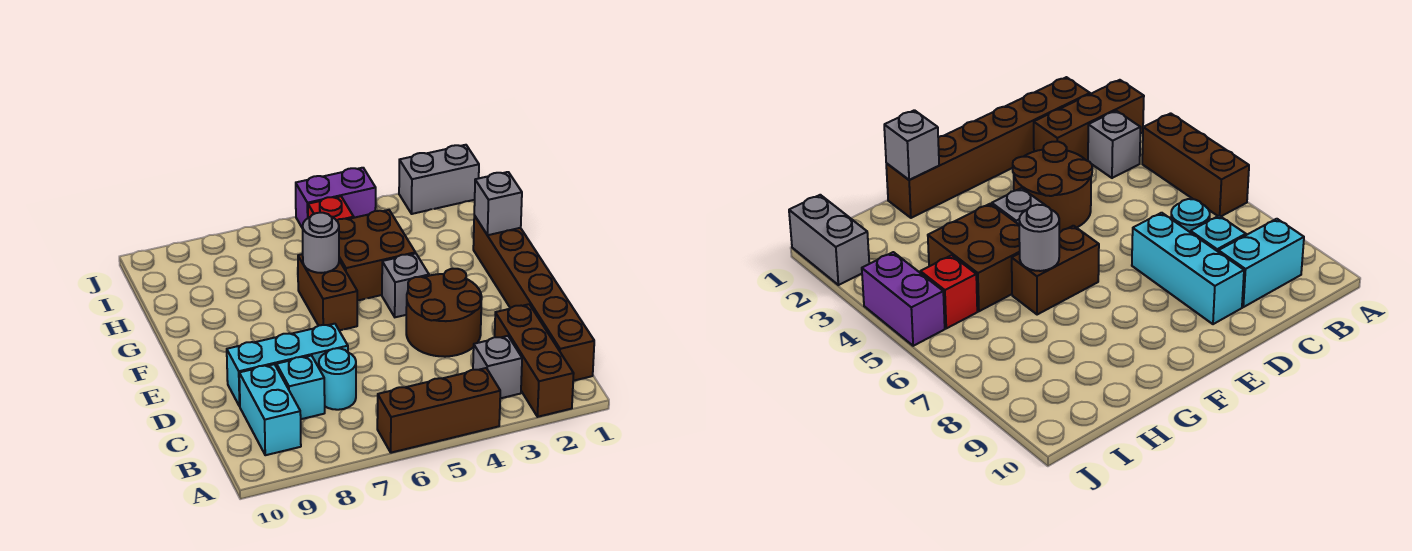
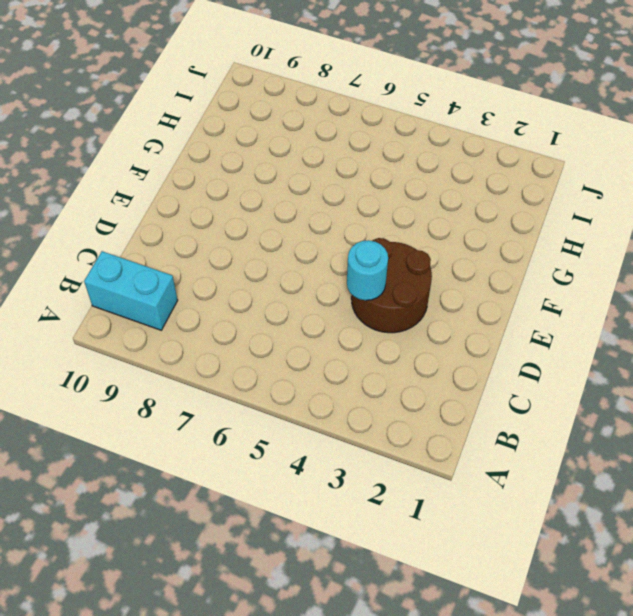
cyan 1x2 brick [84,251,178,330] -> cyan 1x2 brick turned to [239,364,301,455]
cyan 1x1 round brick [347,240,388,300] -> cyan 1x1 round brick moved to [319,348,356,410]
none -> brown 1x3 brick [495,304,574,417]
none -> brown 1x3 brick [377,368,500,453]
none -> brown 1x6 brick [473,216,594,381]

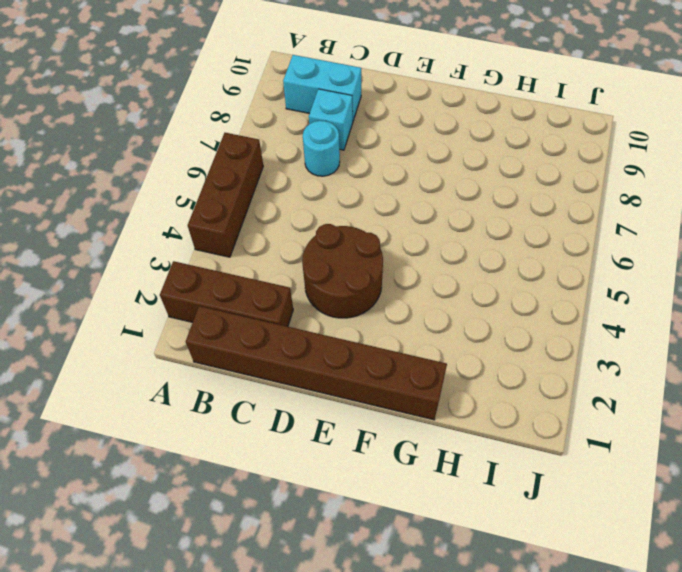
none -> grey 1x1 brick [473,336,522,398]
none -> cyan 1x3 brick [227,324,348,406]
none -> grey 1x1 brick [382,253,429,317]

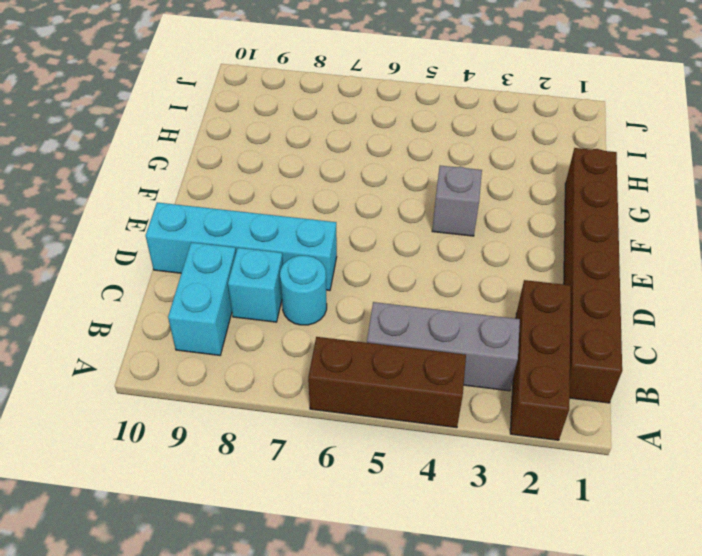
grey 1x3 brick [367,302,520,391] -> grey 1x1 brick [473,336,522,398]
cyan 1x4 brick [146,202,337,290] -> cyan 1x3 brick [227,324,348,406]
none -> brown 2x2 round brick [406,269,482,357]
none -> brown 1x2 brick [298,254,357,330]
none -> brown 2x2 brick [336,210,415,301]

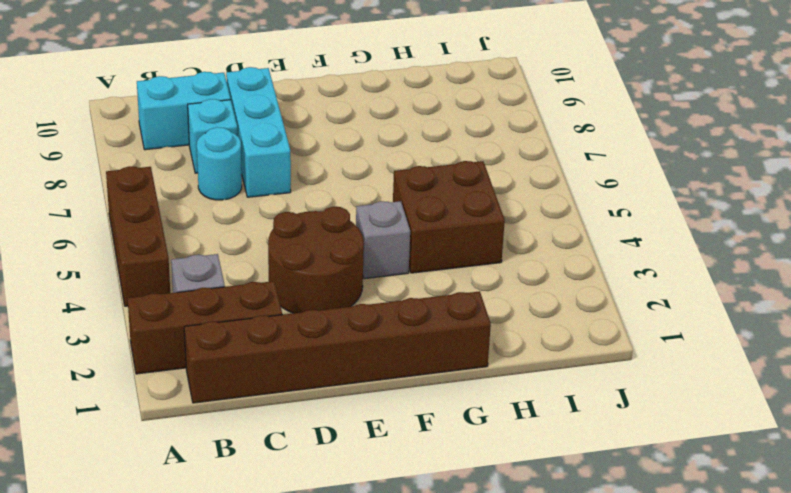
none -> brown 1x2 brick [298,254,357,330]
none -> red 1x1 brick [308,196,354,220]
none -> grey 1x2 brick [399,145,479,214]

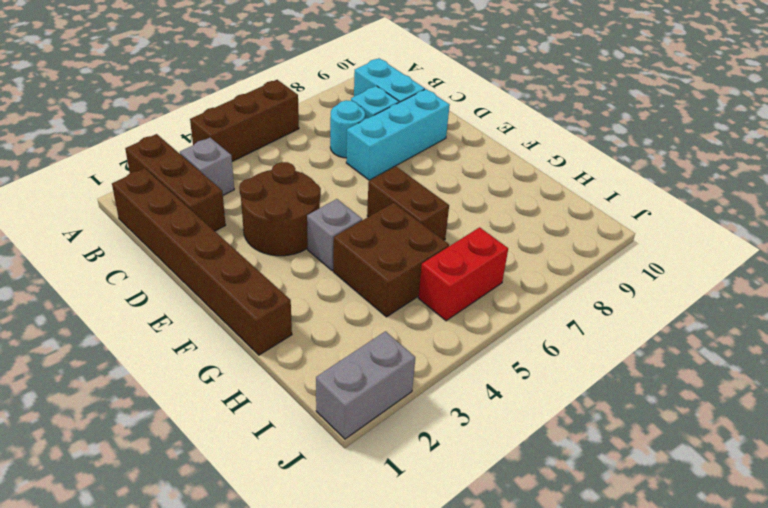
red 1x2 brick [418,227,508,321] -> red 1x1 brick [308,196,354,220]
none -> purple 1x2 brick [296,168,376,228]
none -> grey 1x1 brick [474,172,522,235]
none -> grey 1x1 round brick [303,213,339,273]

